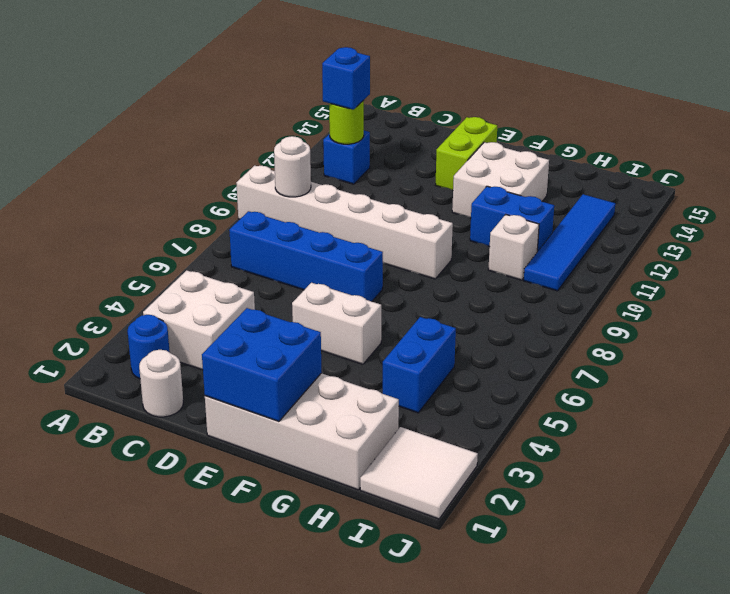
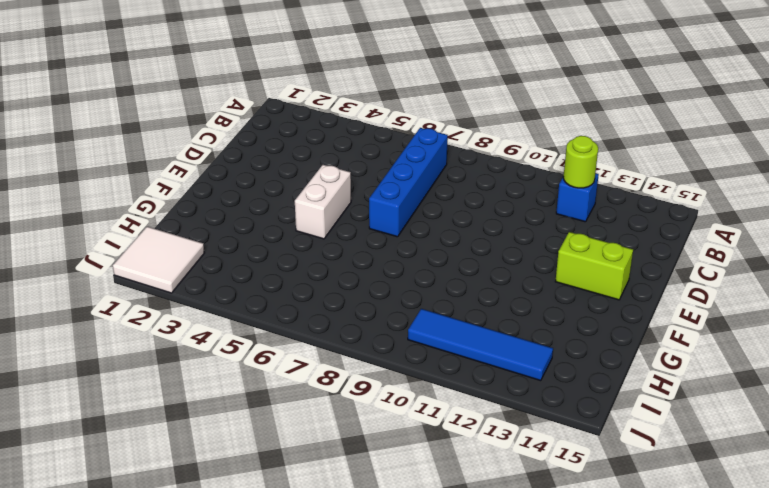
none -> white 1x6 brick [236,166,453,279]
none -> blue 1x1 round brick [127,315,170,379]
none -> white 2x2 brick [143,270,255,370]

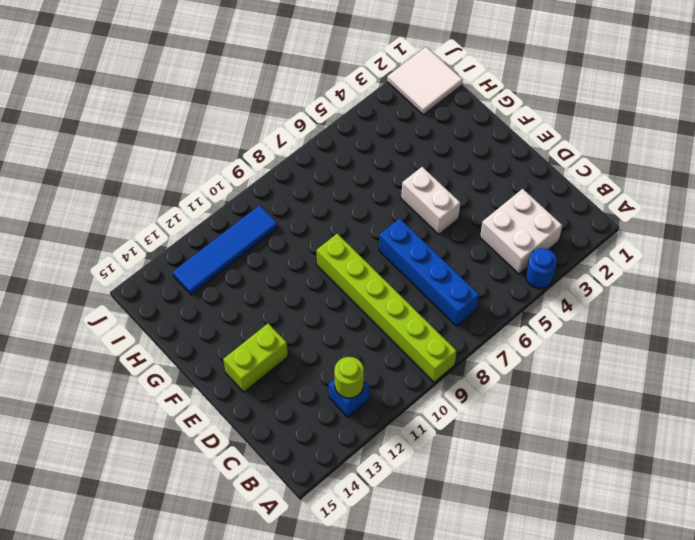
blue 1x1 round brick [526,248,557,288] -> blue 1x1 round brick moved to [127,315,170,379]
lime 1x6 brick [317,234,457,382] -> white 1x6 brick [236,166,453,279]
none -> white 1x1 round brick [139,350,183,417]
none -> white 2x4 brick [205,373,399,490]
none -> white 2x2 brick [452,142,549,218]

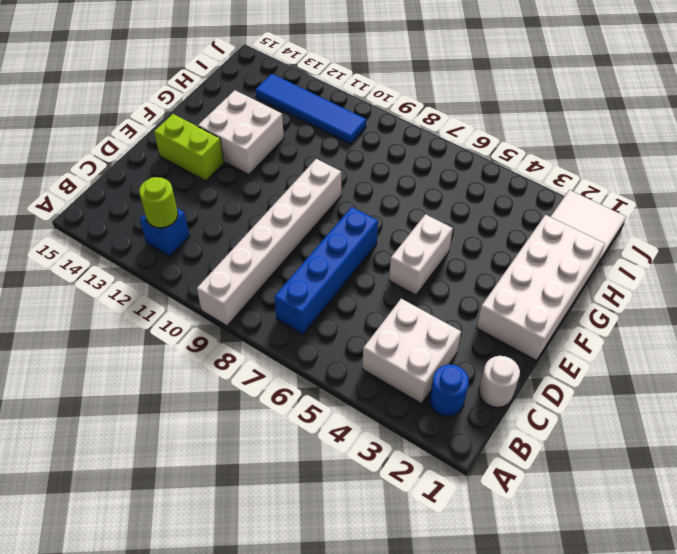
none -> blue 1x2 brick [470,186,554,252]
none -> blue 1x2 brick [383,317,456,413]
none -> white 1x1 brick [488,215,539,280]

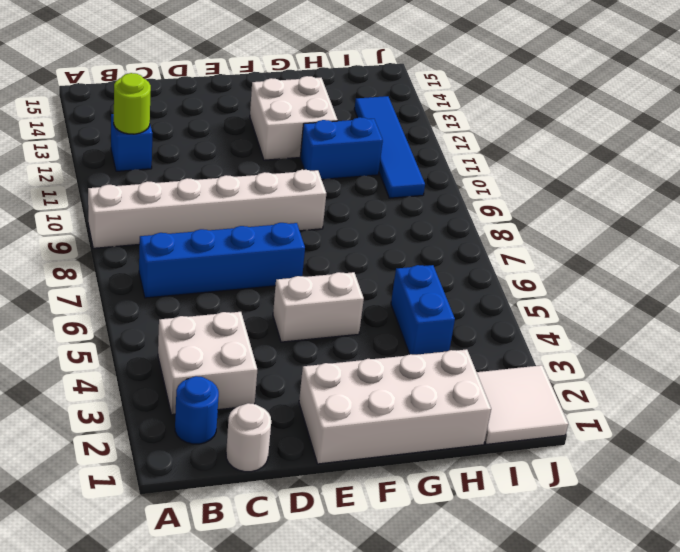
none -> lime 1x2 brick [436,117,497,191]
none -> white 1x1 brick [488,215,539,280]
none -> white 1x1 round brick [274,136,311,197]

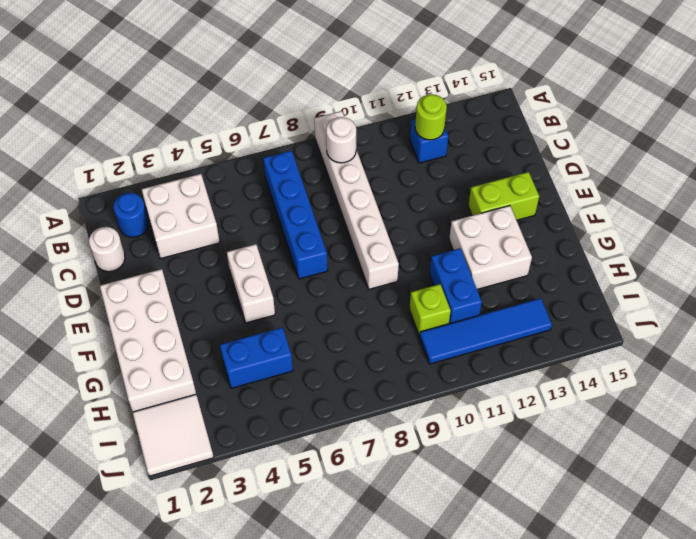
lime 1x1 brick [409,284,451,336] -> white 1x1 brick [488,215,539,280]
none -> blue 2x2 brick [202,308,322,422]
none -> blue 1x1 brick [322,47,370,110]

